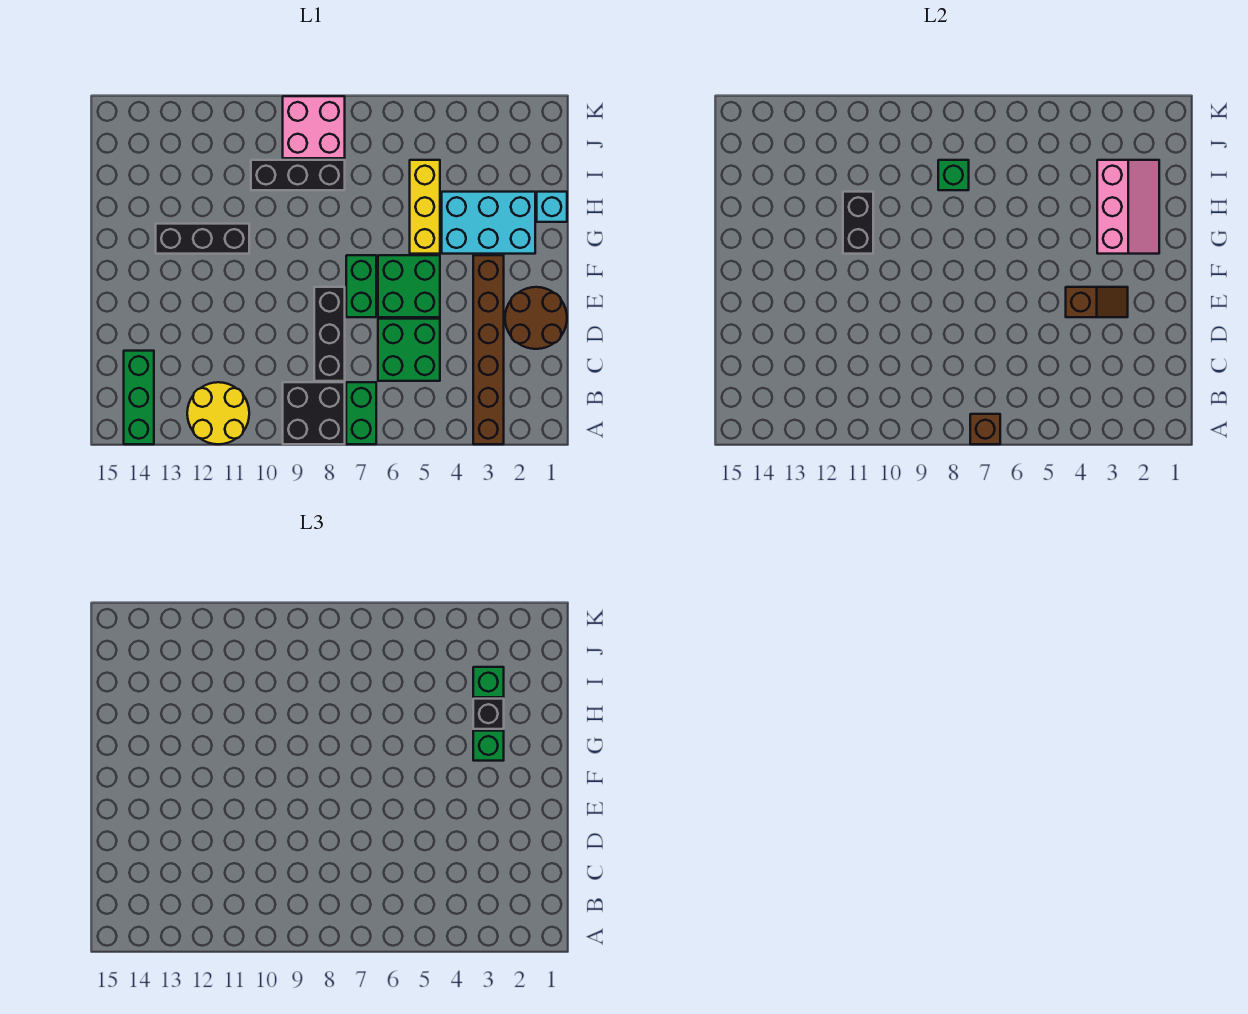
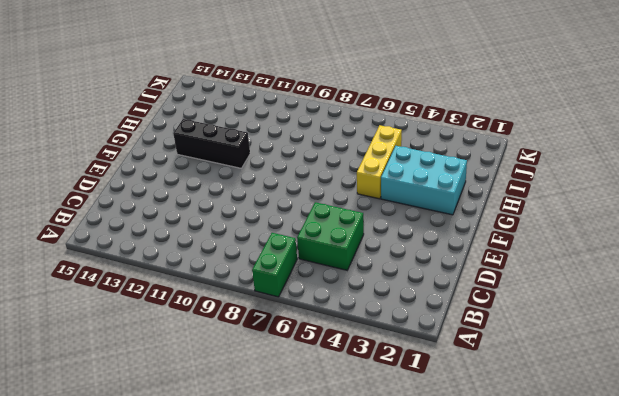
none -> brown 1x6 brick [473,255,504,444]
none -> black 2x2 brick [283,382,345,444]
none -> yellow 2x2 round brick [187,382,249,444]

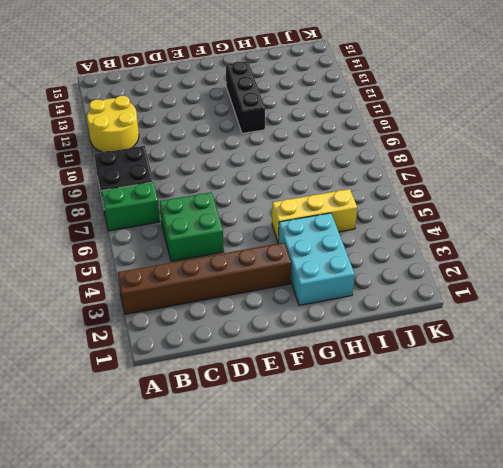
none -> green 1x3 brick [124,351,154,444]
none -> black 1x3 brick [314,287,345,381]
none -> brown 2x2 round brick [505,287,567,349]

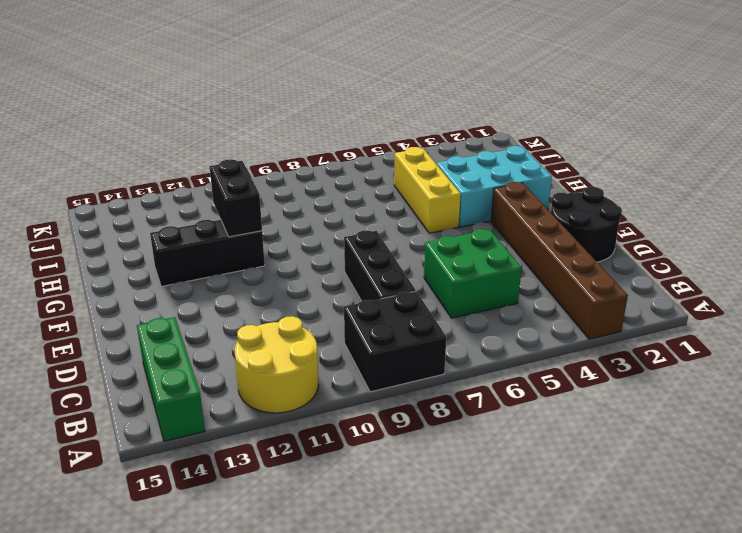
black 2x2 round brick [551,187,622,262] -> brown 2x2 round brick [505,287,567,349]
none -> green 1x2 brick [346,382,376,444]
none -> green 2x2 brick [378,255,440,317]
none -> green 1x2 brick [346,255,376,317]

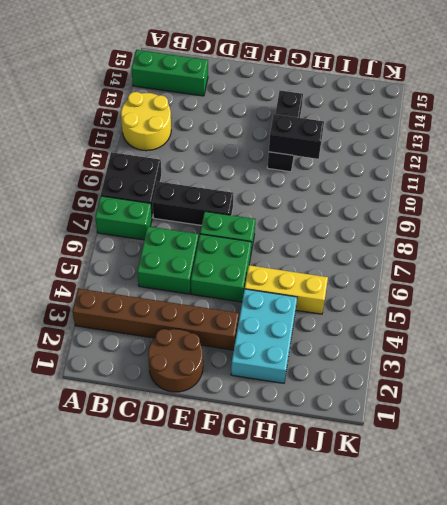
none -> cyan 1x1 brick [537,192,567,222]
none -> black 1x3 brick [251,160,345,190]
none -> pink 2x2 brick [283,96,345,158]

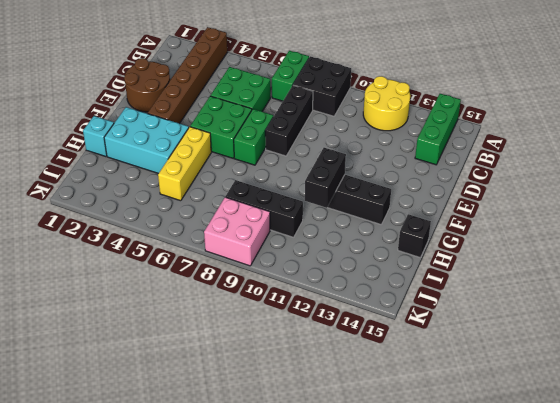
black 1x1 brick [398,214,431,258] -> black 1x1 brick moved to [473,699,504,729]
none -> brown 1x1 brick [970,414,1000,444]
none -> brown 1x2 slope [1066,287,1128,317]
none -> pink 2x3 slope [1097,160,1159,254]

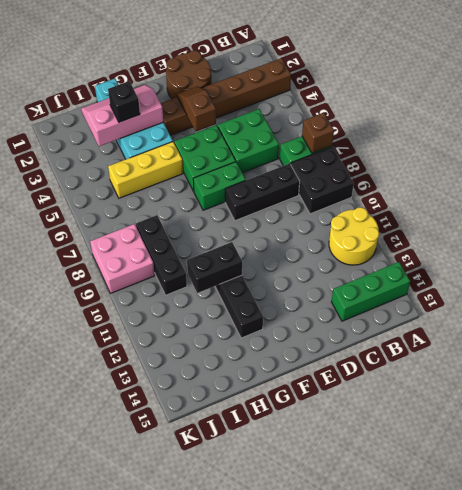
none -> green 1x1 brick [938,160,969,190]
none -> green 1x1 brick [473,731,504,761]
none -> green 1x1 brick [473,667,504,697]

